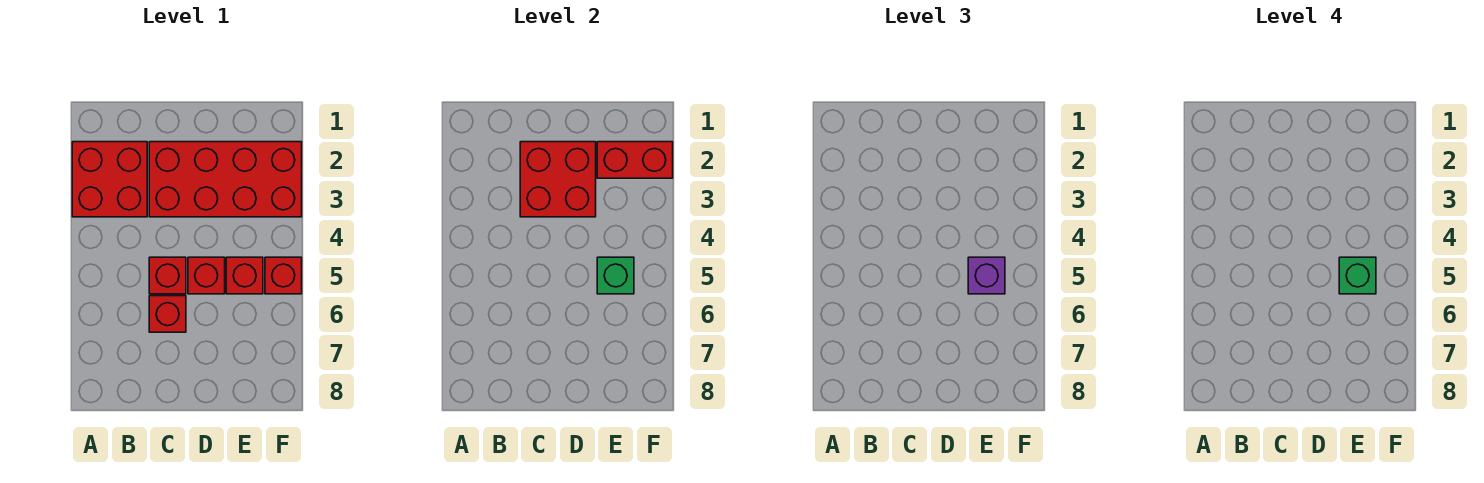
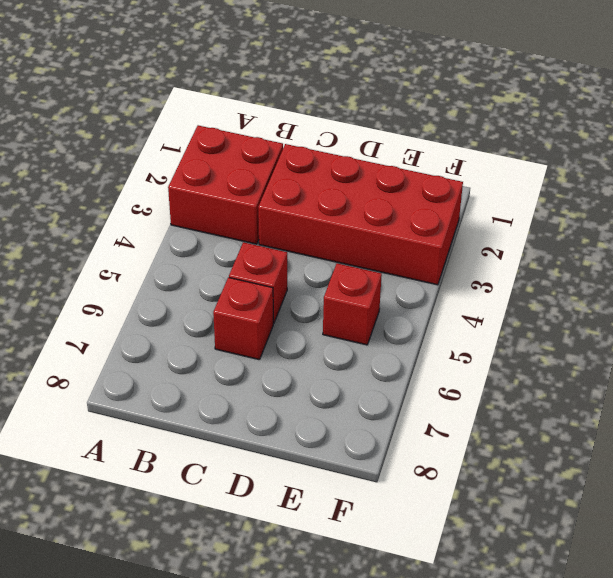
none -> red 1x1 brick [188,257,225,294]
none -> red 1x1 brick [265,257,302,294]
none -> red 2x2 brick [520,142,596,217]

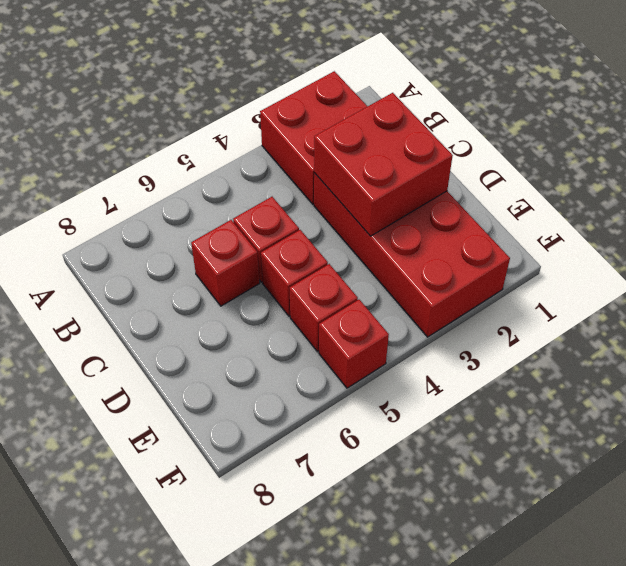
none -> red 1x2 brick [597,142,673,178]
none -> green 1x1 brick [597,257,634,294]
none -> purple 1x1 brick [968,257,1005,294]

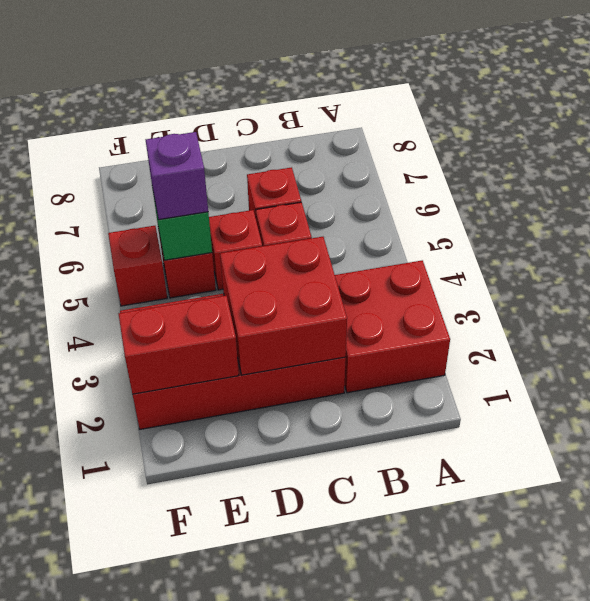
none -> green 1x1 brick [1339,257,1376,294]

